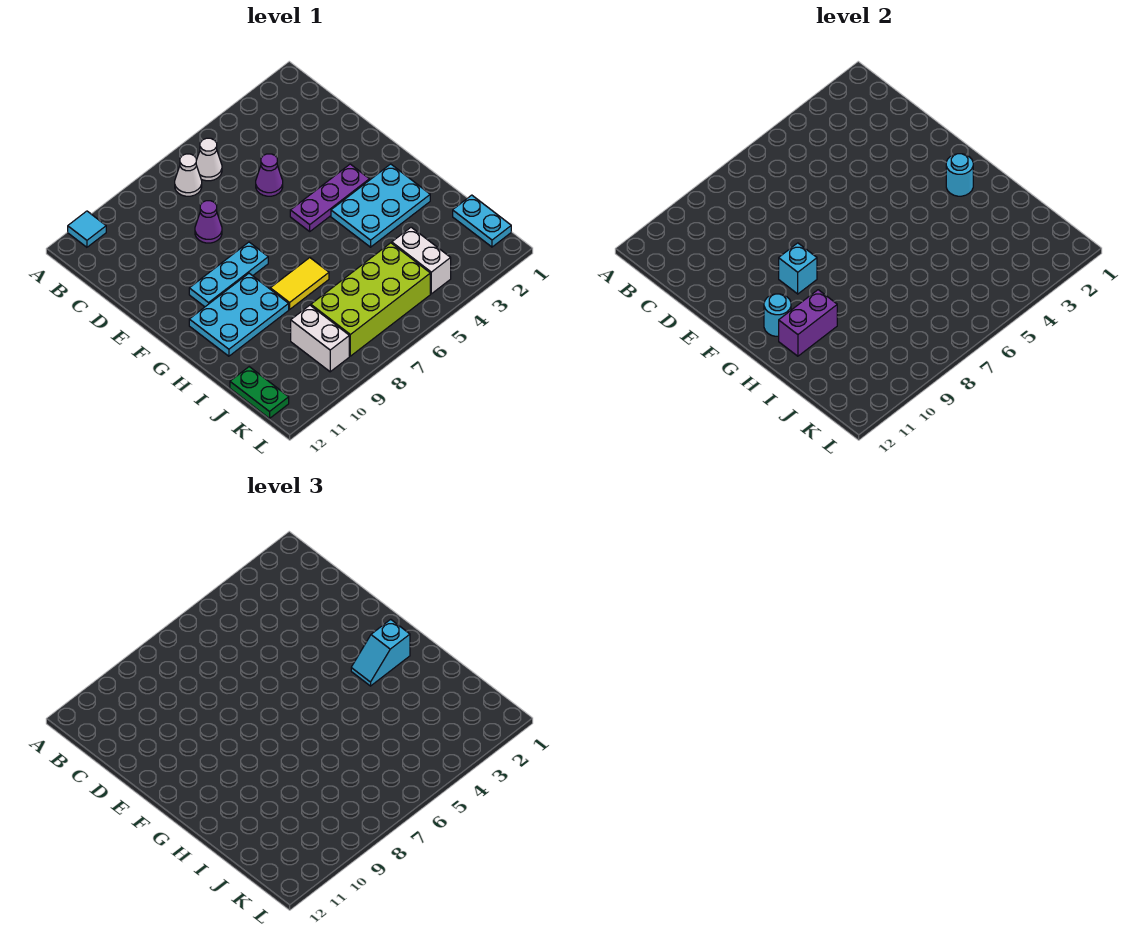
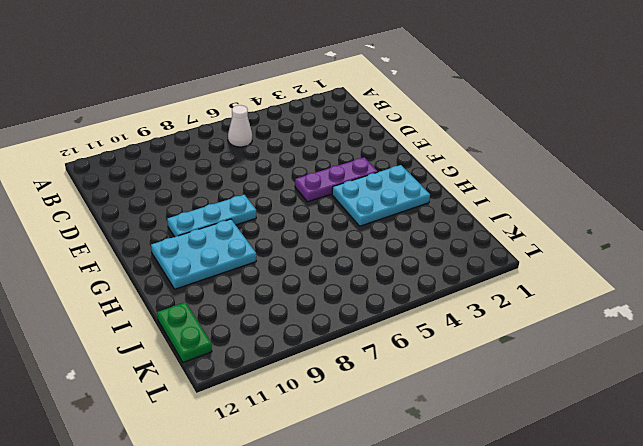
none -> cyan 1x1 tile [68,211,106,247]
none -> white 1x1 cone [175,154,202,196]
none -> purple 1x1 cone [256,154,283,196]

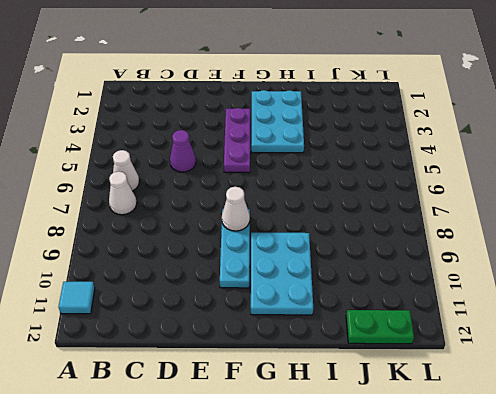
white 1x1 cone [222,187,250,231] -> none
none -> purple 1x1 cone [195,201,222,243]
none -> yellow 1x2 tile [270,258,329,309]
none -> cyan 1x2 plate [453,195,511,247]

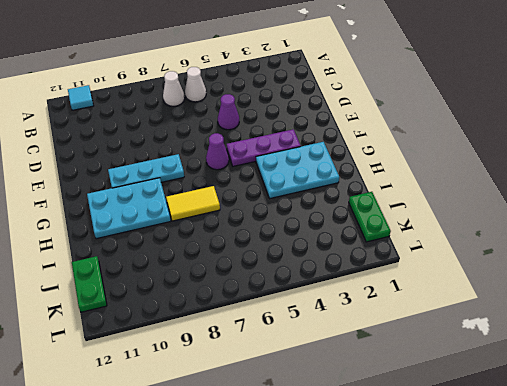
purple 1x1 cone [206,133,229,170] -> purple 1x1 cone moved to [195,201,222,243]
green 1x2 plate [349,192,391,242] -> cyan 1x2 plate [453,195,511,247]
none -> white 1x2 brick [392,227,451,294]
none -> lime 2x4 brick [311,243,430,356]
none -> white 1x2 brick [291,305,349,372]

